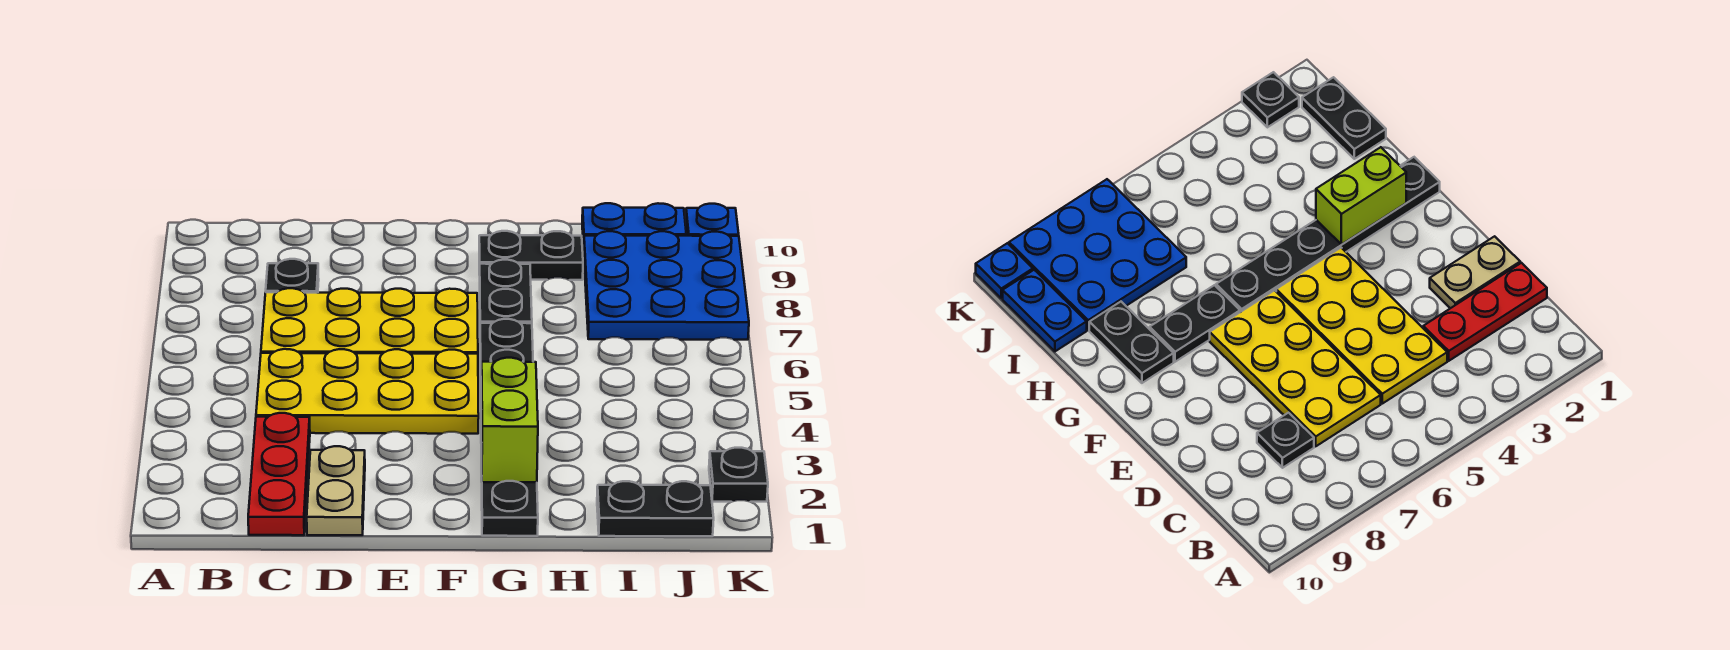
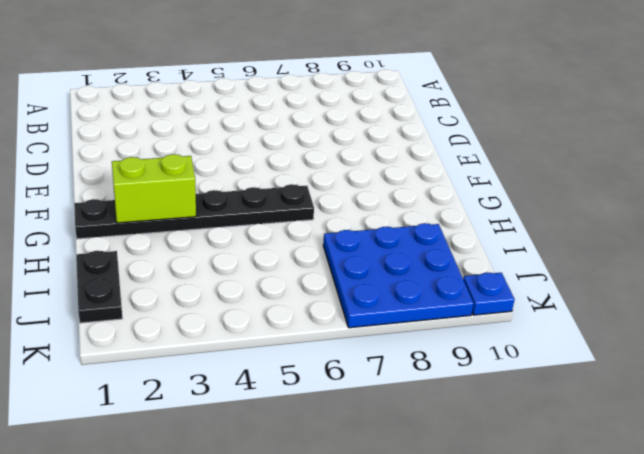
none -> red 1x3 plate [248,413,310,535]
none -> yellow 2x4 plate [256,349,479,434]
none -> yellow 2x4 plate [261,288,478,354]

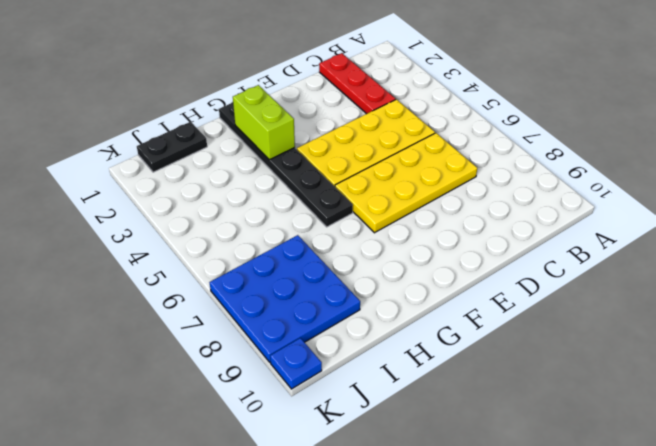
none -> black 1x1 plate [266,259,319,293]
none -> tan 1x2 plate [307,446,365,535]
none -> black 1x2 plate [480,260,532,323]

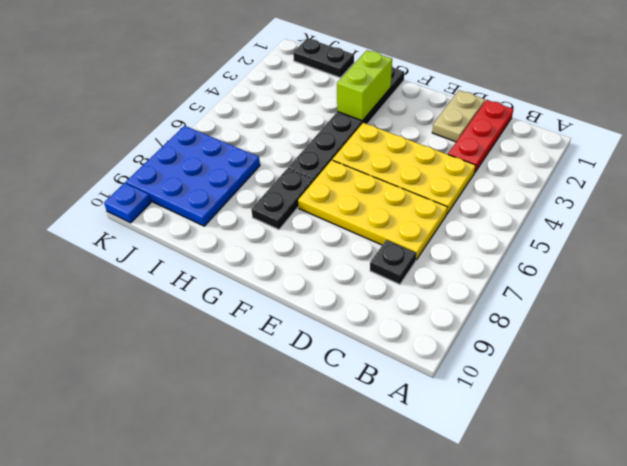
none -> black 1x2 plate [479,231,583,280]
none -> blue 1x2 plate [582,203,686,248]
none -> black 1x1 plate [709,448,768,502]

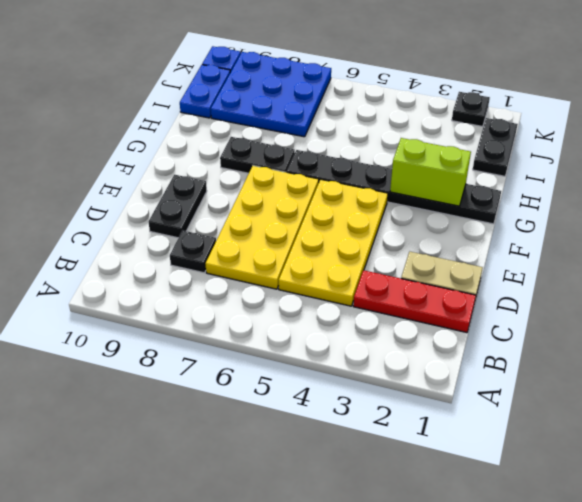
black 1x2 plate [149,175,207,238] -> black 1x2 plate moved to [479,231,583,280]

